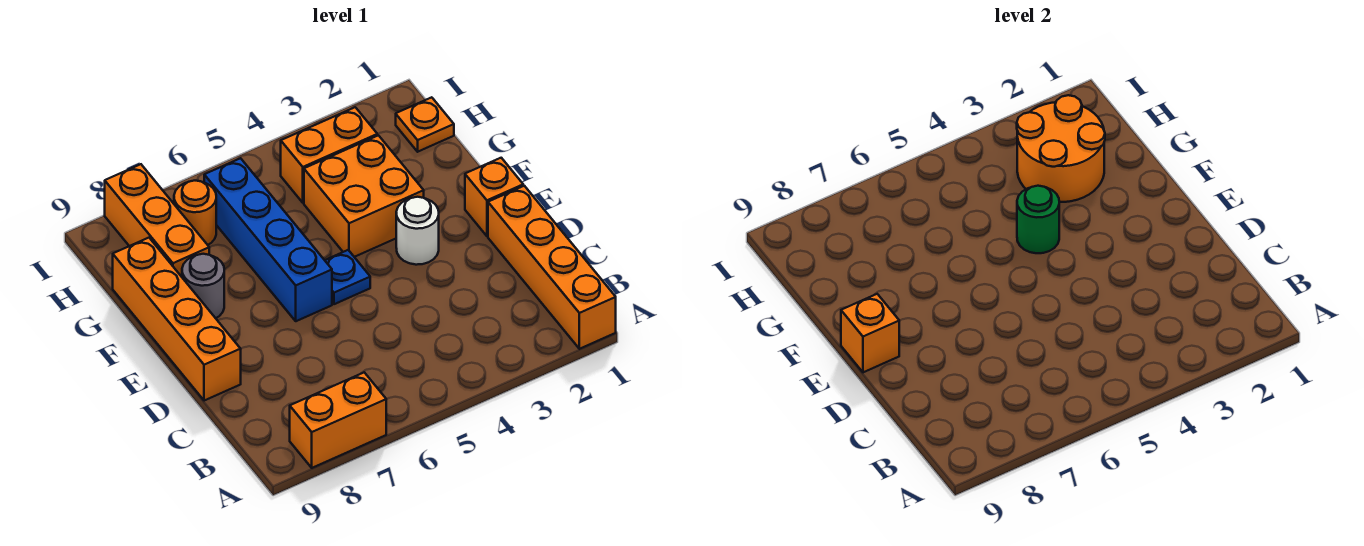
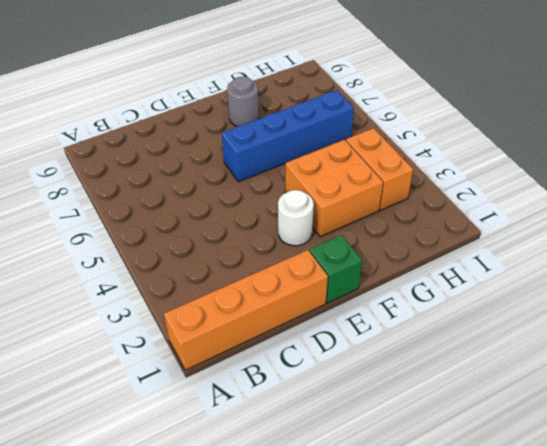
green 1x1 brick [310,235,362,303] -> orange 1x1 brick [465,158,523,236]
none -> orange 1x2 brick [290,372,386,468]
none -> orange 1x4 brick [113,238,241,401]
none -> blue 1x1 plate [325,250,370,304]

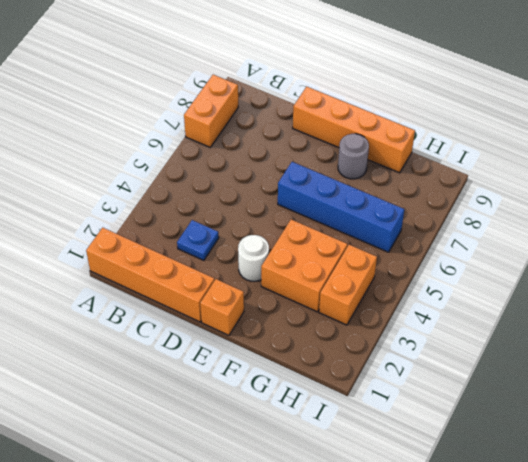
blue 1x1 plate [177,220,219,260] -> blue 1x1 plate moved to [325,250,370,304]
none -> orange 1x3 brick [105,164,209,277]
none -> orange 1x1 plate [396,97,454,152]
none -> orange 1x1 round brick [174,181,216,245]

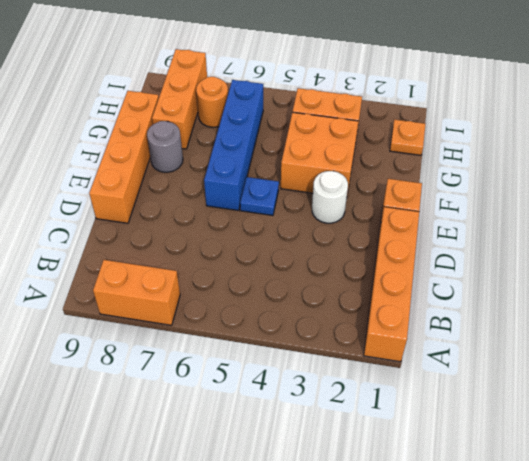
none -> orange 1x1 brick [841,294,899,372]
none -> green 1x1 round brick [1017,186,1059,253]
none -> orange 2x2 round brick [1017,95,1105,202]

